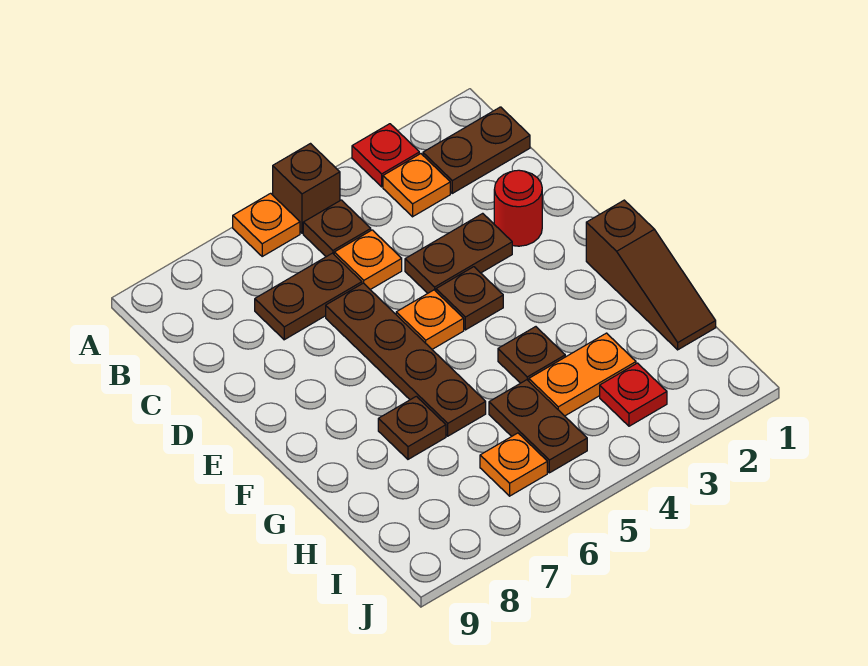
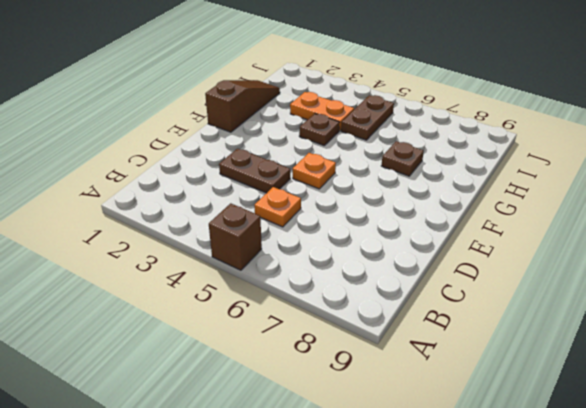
none -> red 1x1 plate [352,124,419,187]
none -> orange 1x1 plate [233,193,300,256]
none -> brown 1x2 plate [423,107,530,193]

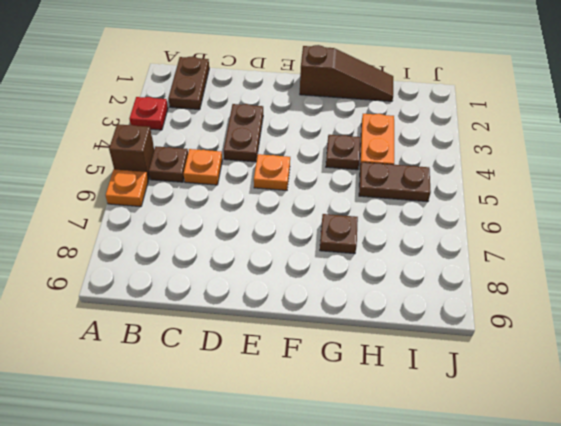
none -> orange 1x1 plate [383,154,450,217]
none -> brown 1x2 plate [255,253,362,340]
none -> red 1x1 round brick [494,170,542,246]

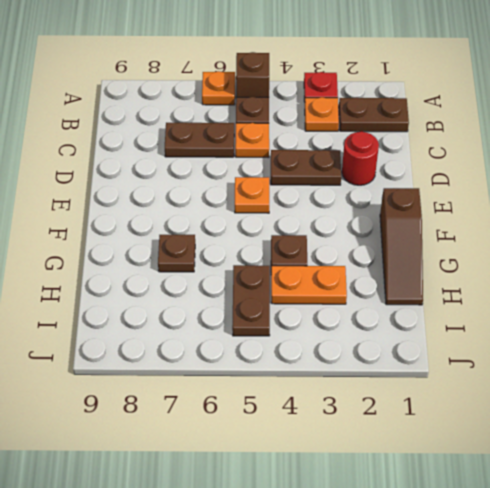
none -> brown 1x4 plate [326,283,486,436]
none -> brown 1x1 plate [436,267,503,330]
none -> red 1x1 plate [600,363,667,426]

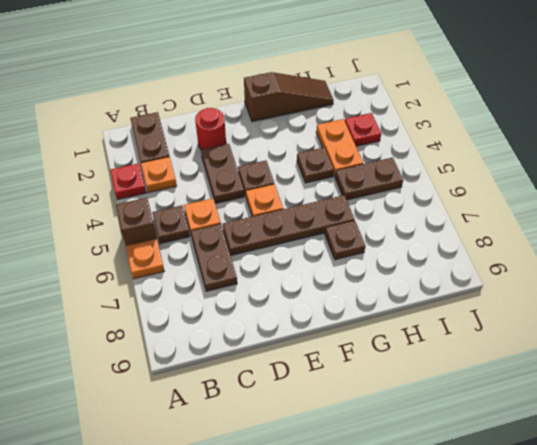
none -> orange 1x1 plate [480,433,547,496]

